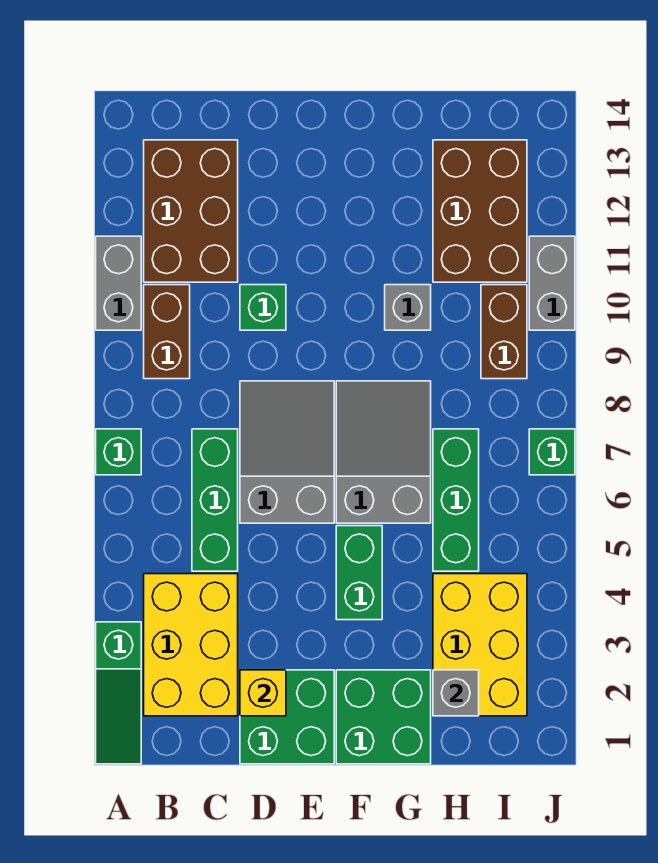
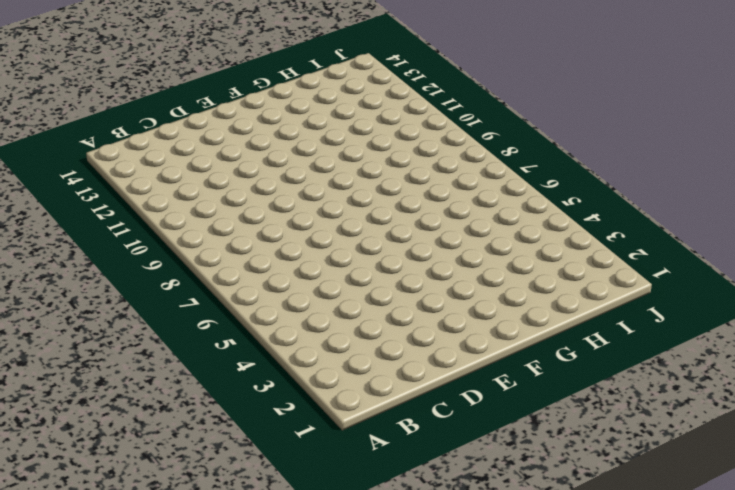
none -> green 1x3 slope [96,622,141,764]
none -> green 1x1 brick [96,429,141,475]
none -> grey 1x2 brick [96,236,141,330]

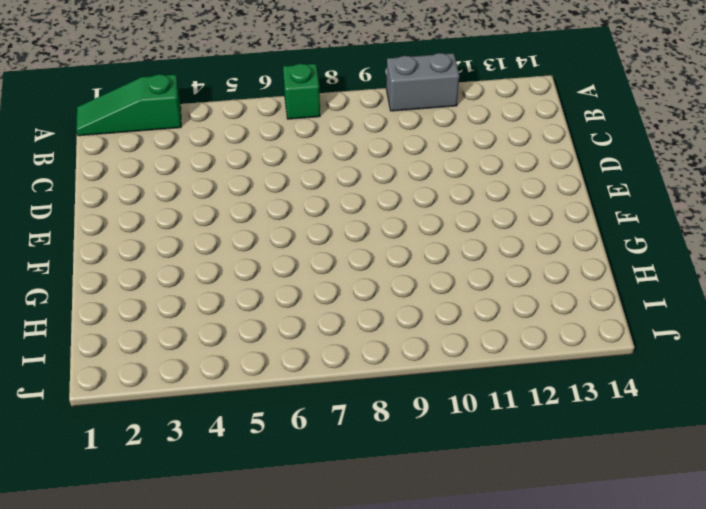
none -> yellow 2x3 brick [144,574,238,716]
none -> brown 1x2 brick [144,285,190,379]
none -> brown 2x3 brick [144,140,238,282]

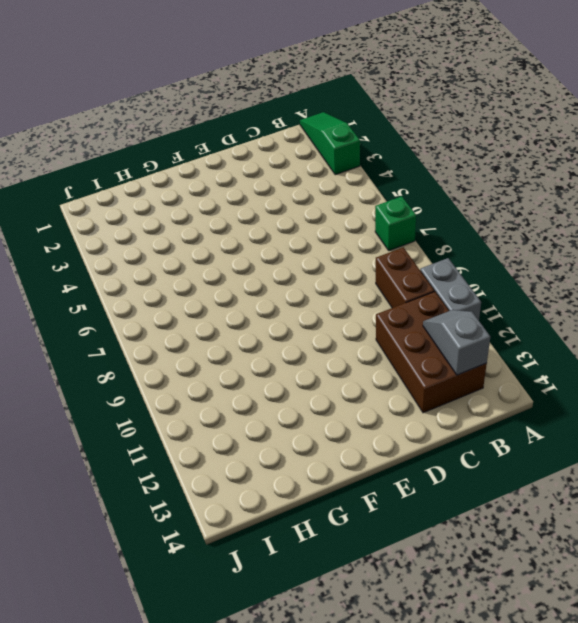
grey 1x2 slope [423,310,490,375] -> none
none -> yellow 2x3 brick [144,574,238,716]
none -> green 1x3 brick [192,429,238,571]
none -> green 2x2 brick [240,670,334,764]

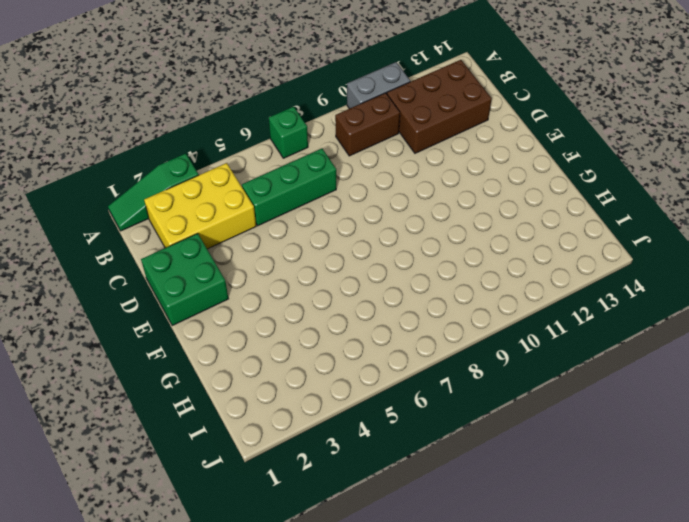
none -> grey 2x3 slope [240,381,334,523]
none -> green 1x1 brick [240,285,286,330]
none -> green 2x2 brick [336,670,431,764]

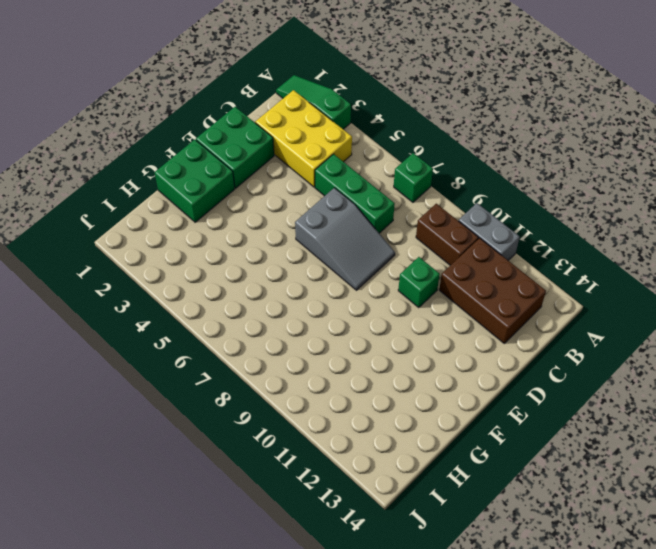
none -> green 1x2 brick [336,526,382,620]
none -> grey 2x3 slope [336,381,431,523]
none -> grey 1x1 brick [385,285,431,330]

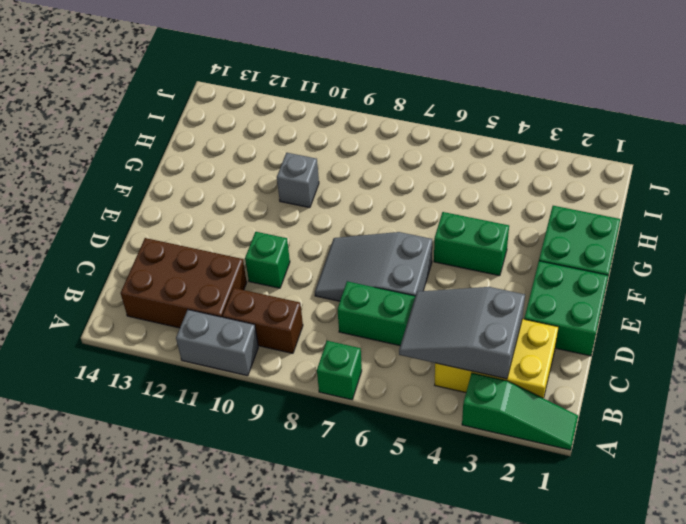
grey 2x3 slope [399,287,525,379] -> grey 2x3 slope moved to [336,381,431,523]
none -> yellow 2x3 brick [433,574,527,716]
none -> green 1x3 brick [433,429,479,571]
none -> brown 2x3 brick [433,140,527,282]

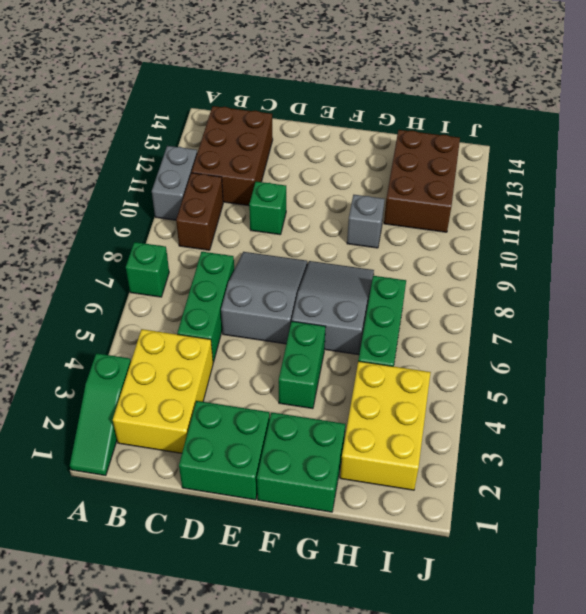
none -> brown 1x2 brick [481,285,527,379]
none -> green 1x1 brick [529,429,575,475]
none -> grey 1x2 brick [529,236,575,330]

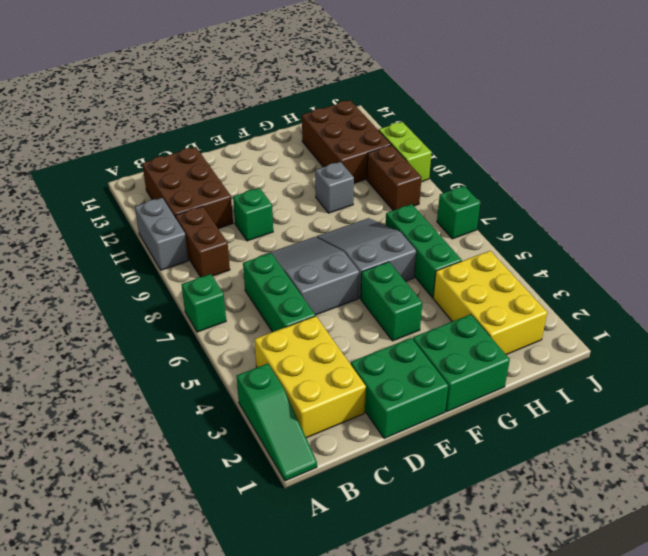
lime 1x2 brick [379,122,431,182] -> grey 1x2 brick [529,236,575,330]
none -> yellow 1x1 brick [240,670,286,716]
none -> grey 1x1 brick [433,670,479,716]

